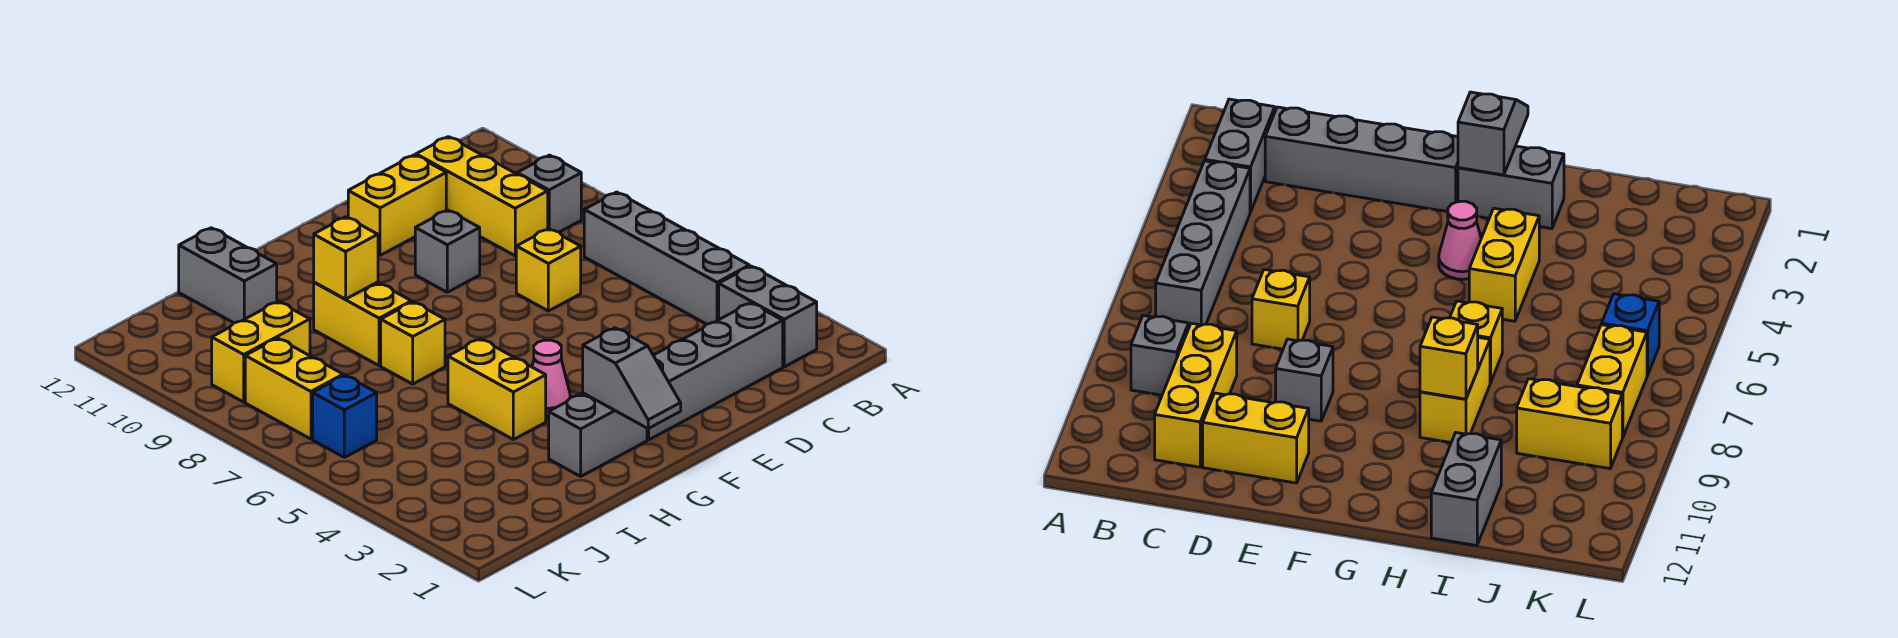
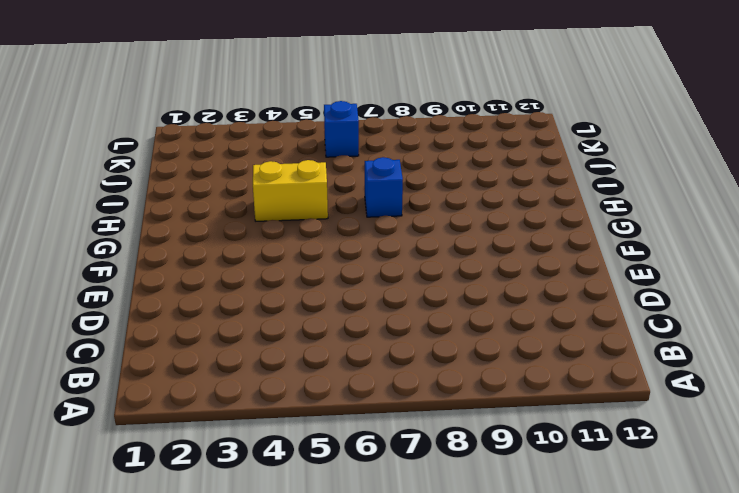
blue 1x1 brick [365,157,403,217] -> yellow 1x1 brick [381,302,445,384]
none -> grey 1x2 brick [719,266,817,367]
none -> grey 1x4 brick [584,192,749,324]
none -> grey 1x1 brick [517,155,581,232]

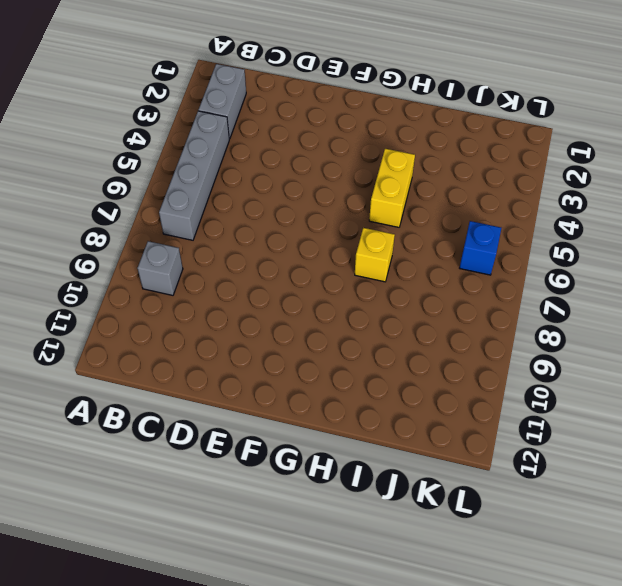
none -> grey 1x4 brick [647,303,783,440]
none -> yellow 1x3 brick [416,137,548,256]
none -> yellow 1x1 brick [516,229,581,311]

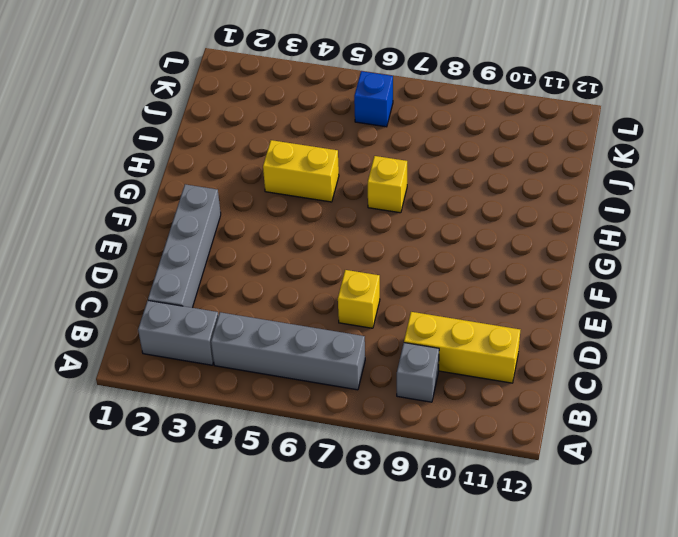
none -> yellow 1x2 brick [348,155,446,255]
none -> grey 1x1 brick [415,210,480,292]
none -> grey 1x2 brick [549,393,647,476]

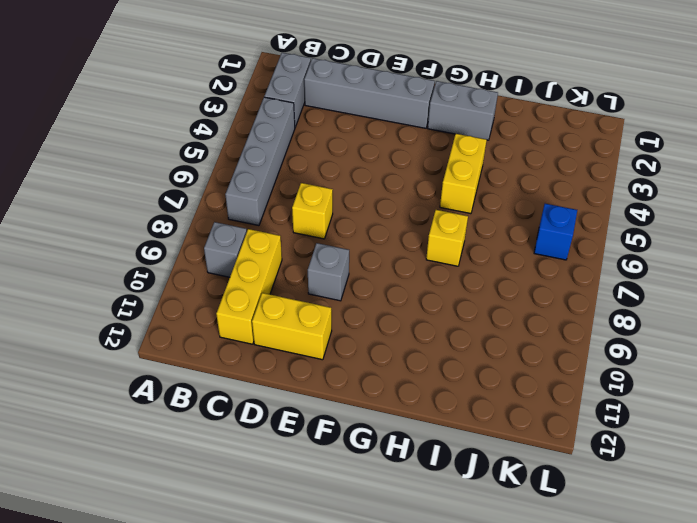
none -> pink 1x1 cone [532,340,570,416]
none -> yellow 1x2 brick [314,282,411,366]
none -> grey 1x2 brick [179,228,277,323]

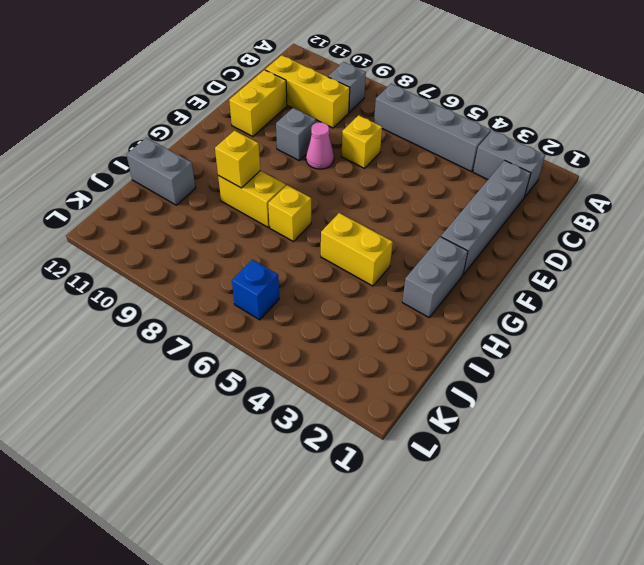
pink 1x1 cone [306,122,334,169] -> pink 1x1 cone moved to [532,340,570,416]
none -> yellow 1x2 brick [212,302,310,402]
none -> yellow 1x2 brick [245,338,343,439]
none -> grey 1x2 slope [583,328,681,429]

